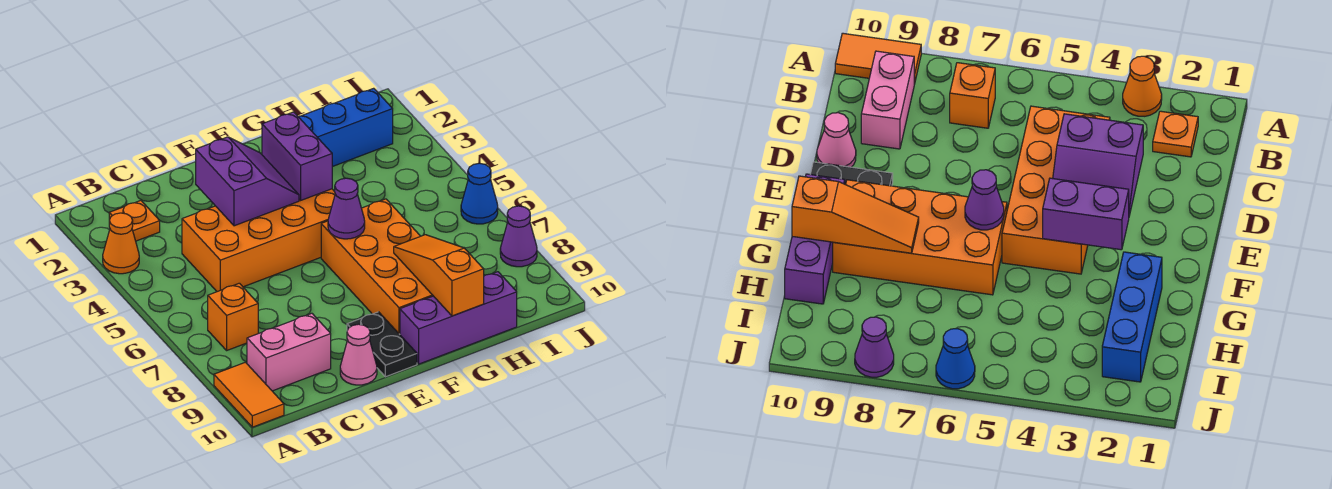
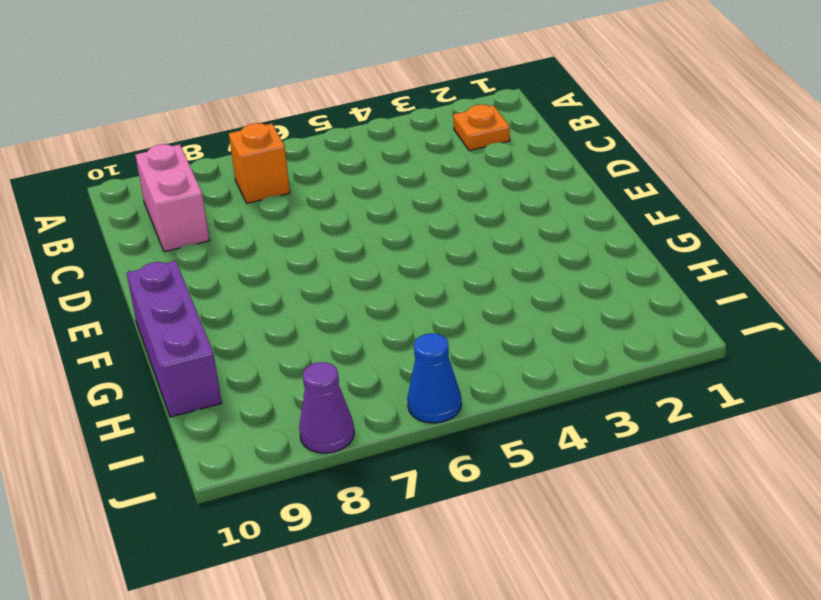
none -> orange 1x1 cone [103,213,139,274]
none -> orange 1x2 tile [214,362,284,427]
none -> orange 2x4 brick [182,189,335,292]

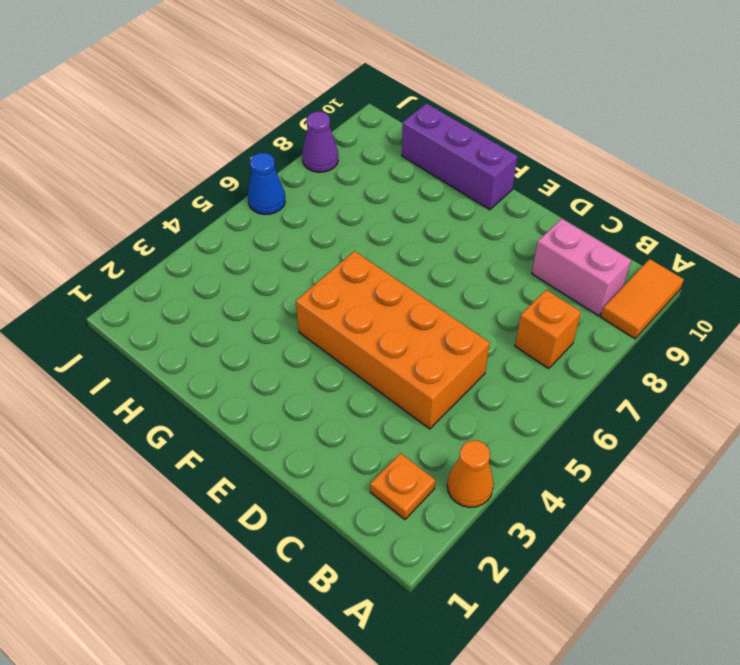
none -> pink 1x1 cone [340,324,377,385]
none -> black 1x2 plate [347,312,417,377]
none -> orange 2x4 brick [321,199,433,334]

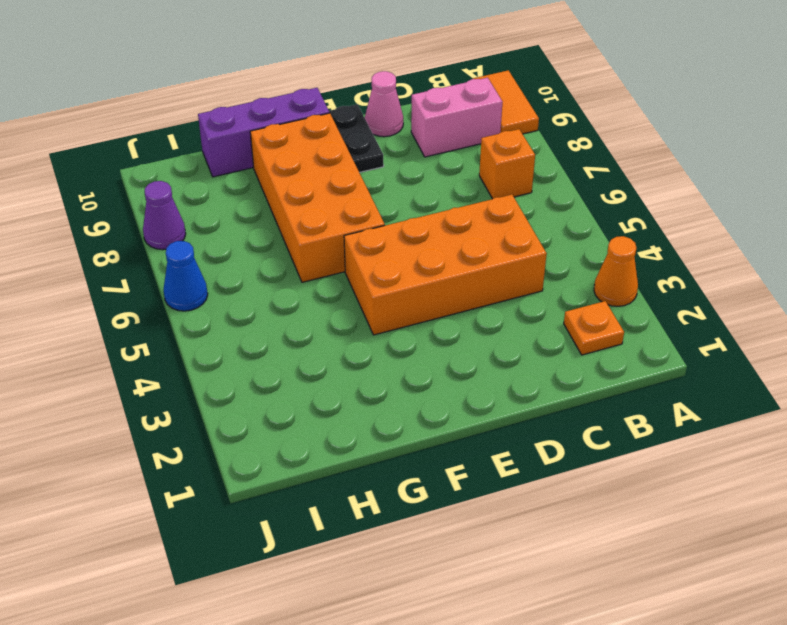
none -> blue 1x3 brick [298,88,393,167]
none -> purple 2x2 slope [196,137,299,226]
none -> purple 1x2 brick [262,112,332,200]

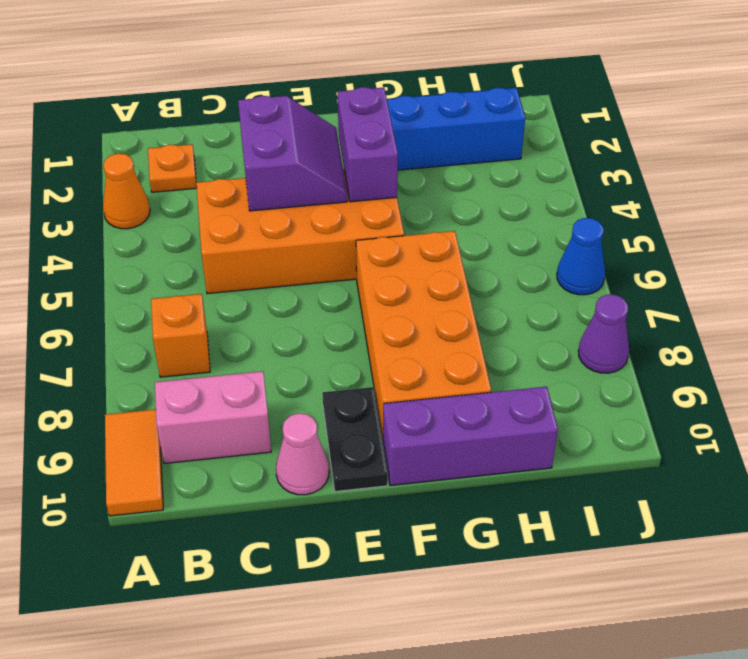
none -> purple 1x1 cone [328,178,365,239]
none -> orange 1x3 slope [394,235,484,316]

